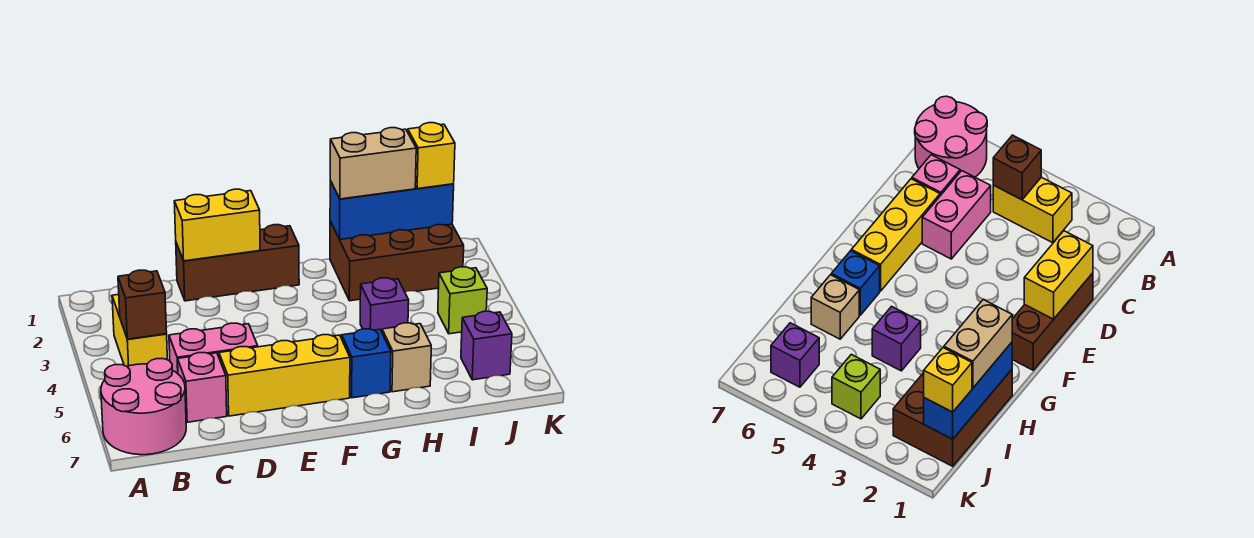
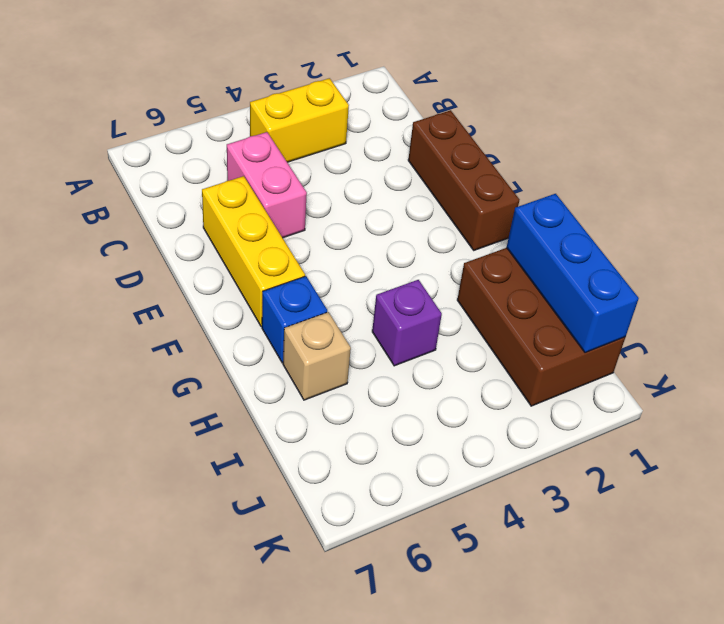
none -> pink 2x2 round brick [101,359,186,455]
none -> pink 1x1 brick [178,353,227,422]
none -> lime 1x1 brick [438,267,487,334]

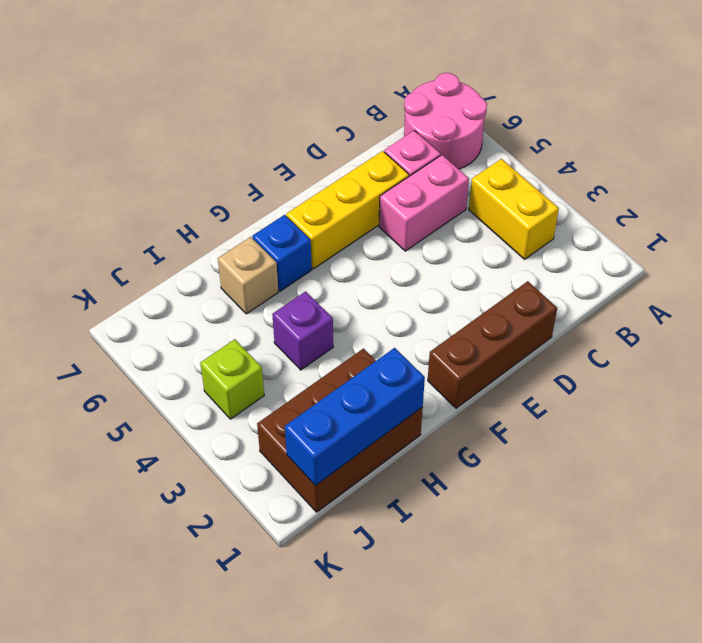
none -> purple 1x1 brick [461,311,512,380]
none -> brown 1x1 brick [118,270,167,339]
none -> yellow 1x2 brick [174,189,260,261]

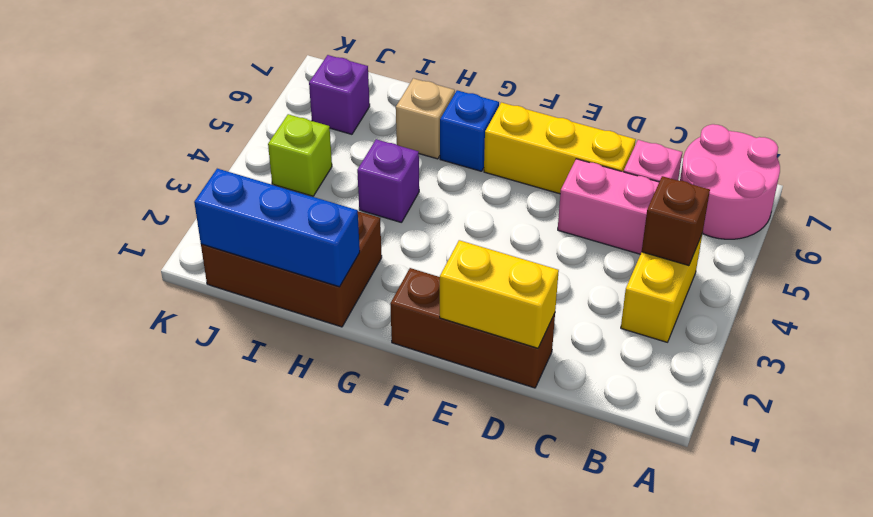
none -> tan 1x2 brick [330,128,416,199]
none -> yellow 1x1 brick [408,123,455,189]

